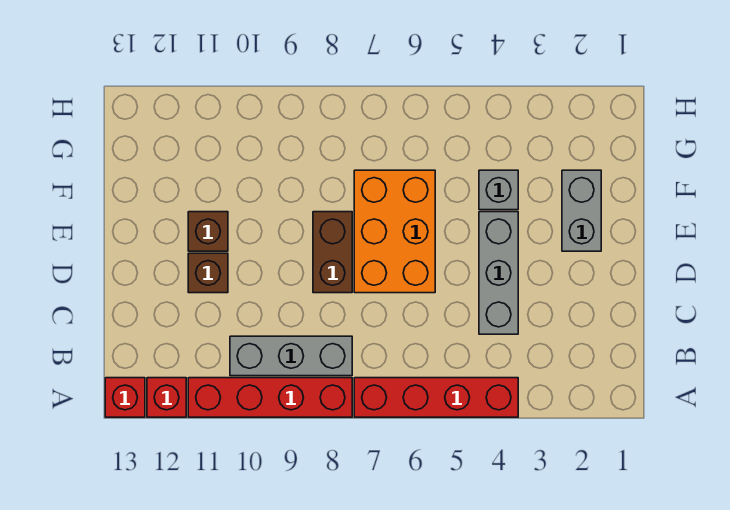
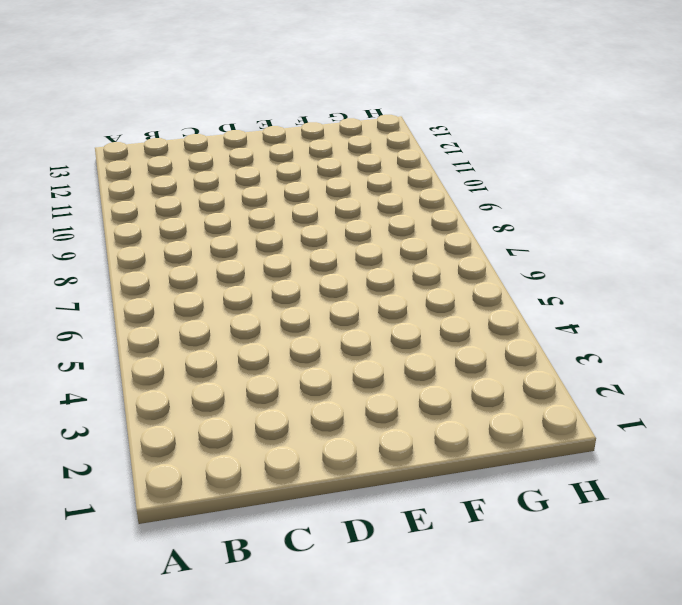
none -> red 1x4 brick [354,378,518,417]
none -> red 1x4 brick [188,378,352,417]
none -> red 1x1 brick [147,378,186,417]

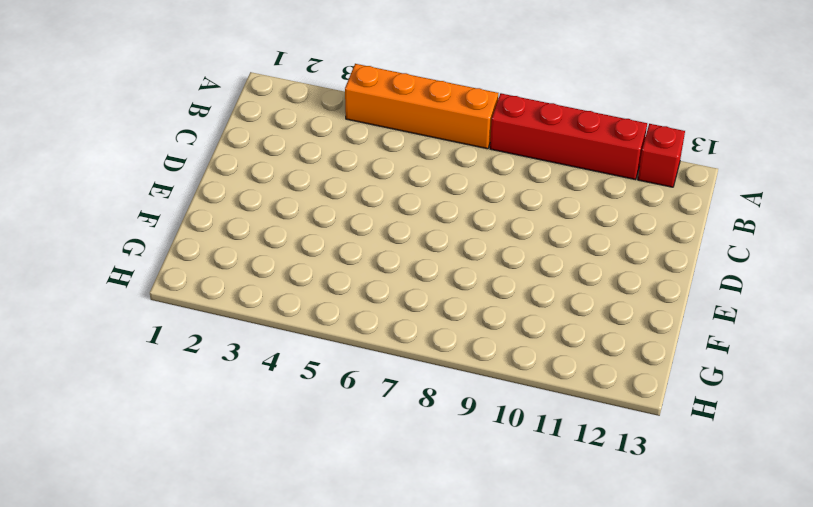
orange 1x4 brick [345,64,498,149] -> red 1x4 brick [354,378,518,417]
none -> red 1x1 brick [105,378,145,417]
none -> grey 1x3 brick [230,336,352,376]
none -> grey 1x3 brick [479,212,518,334]

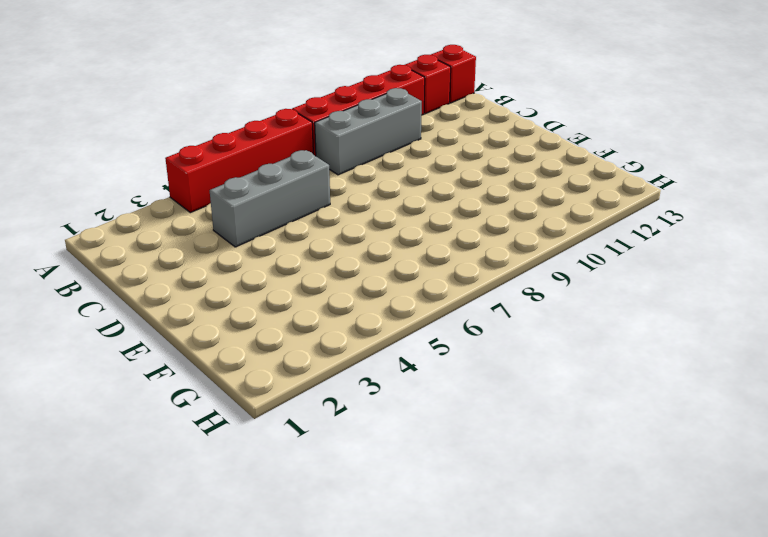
grey 1x3 brick [210,150,330,247] -> grey 1x3 brick turned to [479,212,518,334]
none -> orange 2x3 brick [354,170,435,293]
none -> brown 1x2 brick [313,212,352,293]
none -> brown 1x1 brick [188,253,228,293]

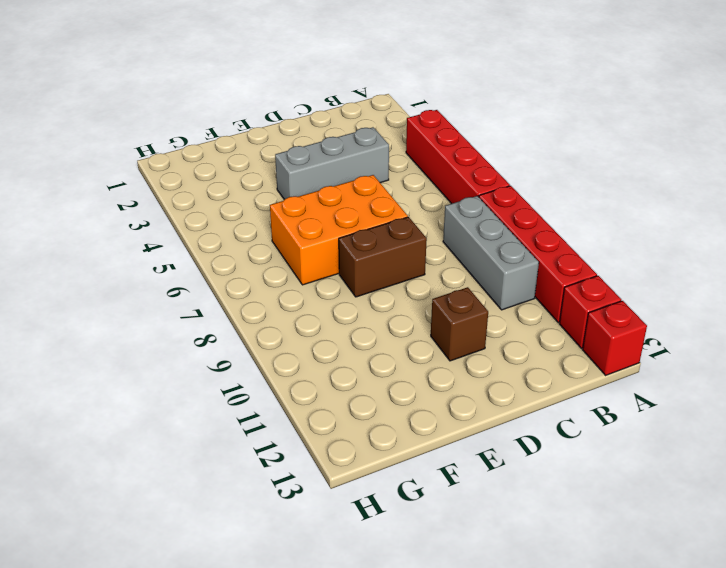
none -> grey 1x2 brick [562,170,601,251]
none -> brown 1x1 brick [188,212,228,251]
none -> grey 1x1 brick [479,170,518,210]

